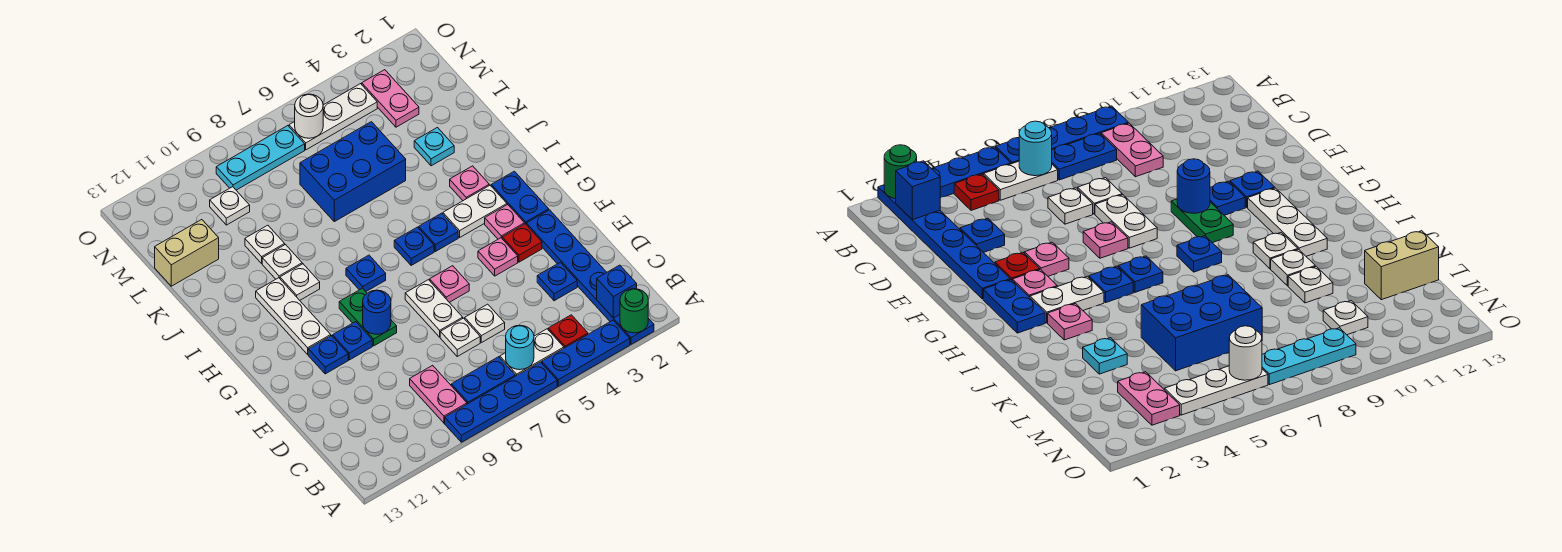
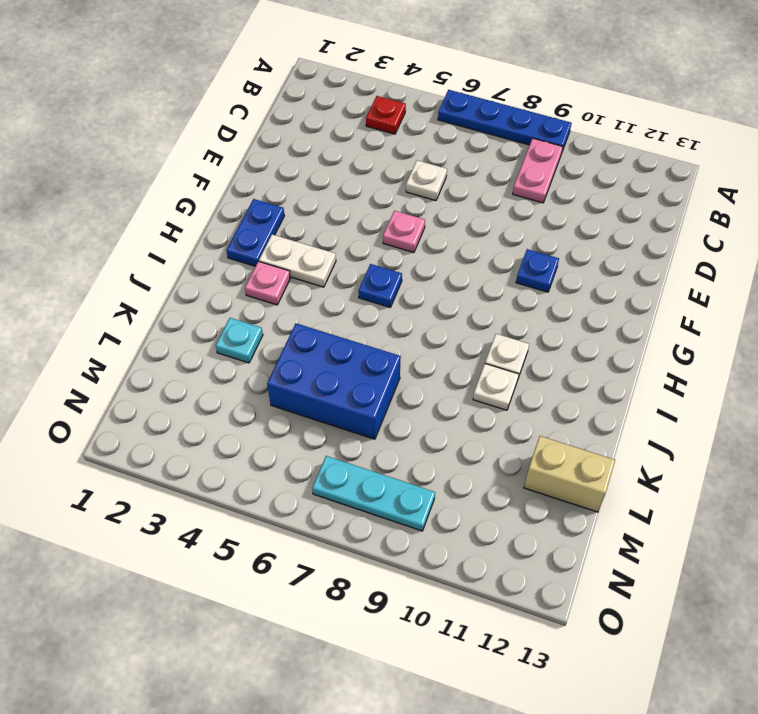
none -> blue 1x6 plate [526,210,654,344]
none -> blue 1x3 plate [542,320,630,386]
none -> white 1x2 plate [500,329,564,376]
none -> blue 1x2 plate [451,357,515,404]

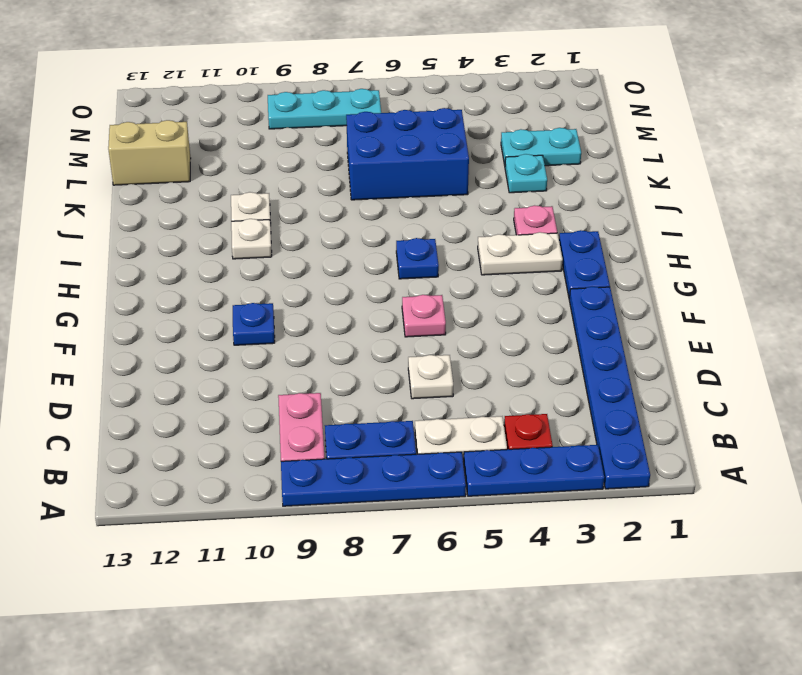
cyan 1x2 plate [501,128,581,166] -> none
none -> blue 1x1 plate [537,262,577,301]
none -> white 1x1 plate [440,318,480,356]
none -> white 1x2 plate [405,280,463,337]
none -> red 1x1 plate [502,224,542,262]

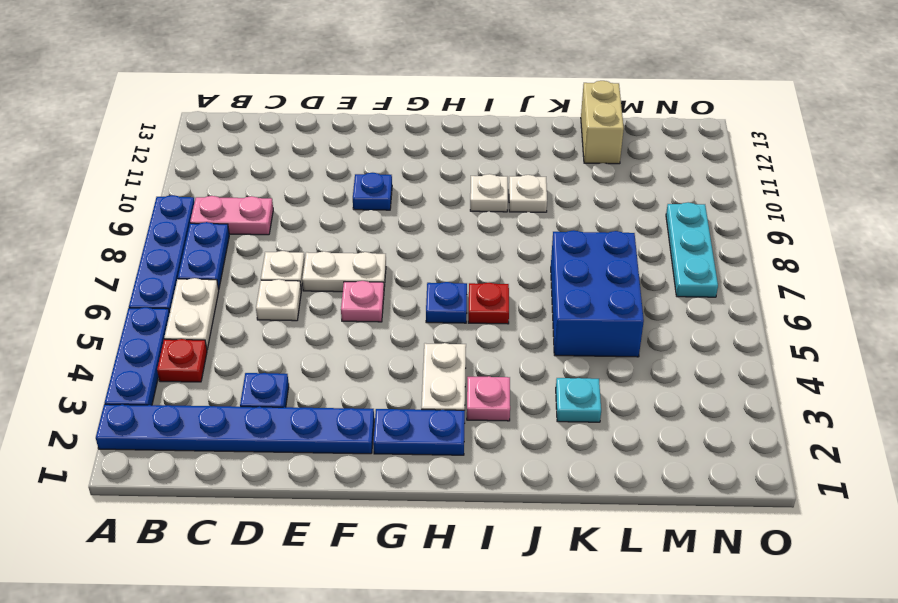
red 1x1 plate [468,283,509,324] -> red 1x1 plate moved to [502,224,542,262]
none -> pink 1x1 plate [478,238,518,276]
none -> green 1x2 plate [339,288,397,346]
none -> blue 1x1 plate [308,336,348,374]
none -> pink 1x1 plate [485,205,524,239]

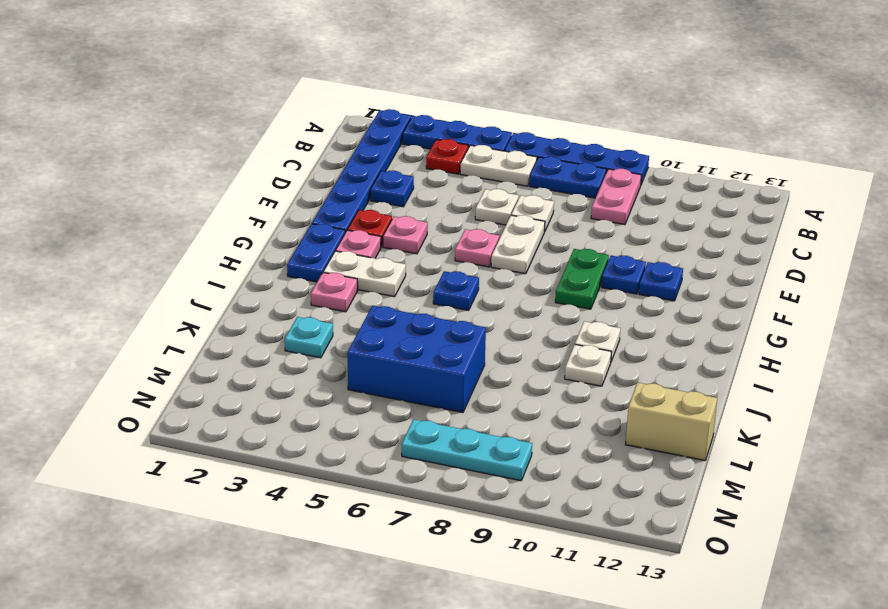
none -> white 1x3 plate [256,278,331,354]
none -> blue 1x1 plate [419,213,458,252]
none -> blue 1x1 plate [346,255,386,292]
none -> white 1x1 plate [245,225,285,263]

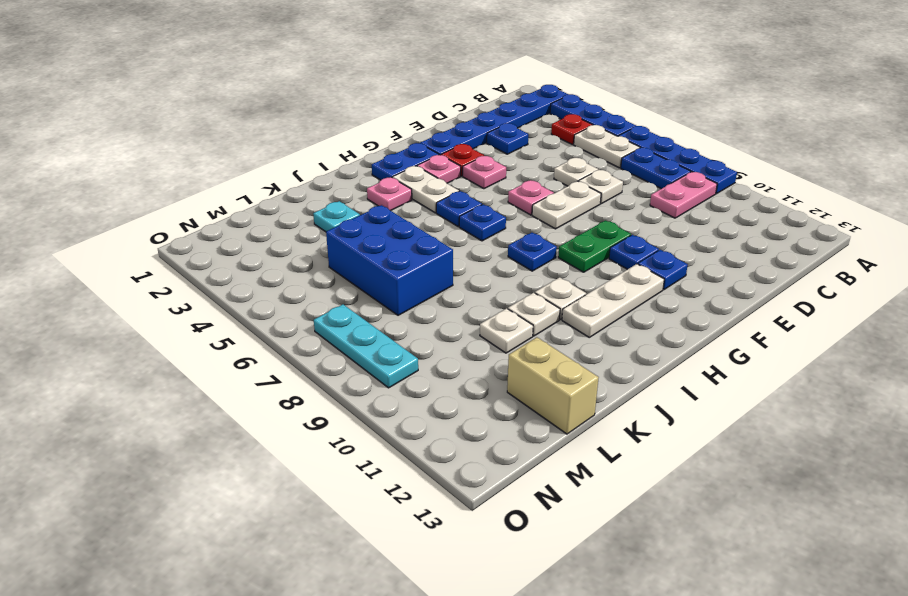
none -> pink 1x2 plate [362,70,419,127]
none -> white 1x1 plate [210,187,250,225]
none -> white 1x3 plate [289,84,377,150]
none -> green 1x1 round brick [620,289,648,333]

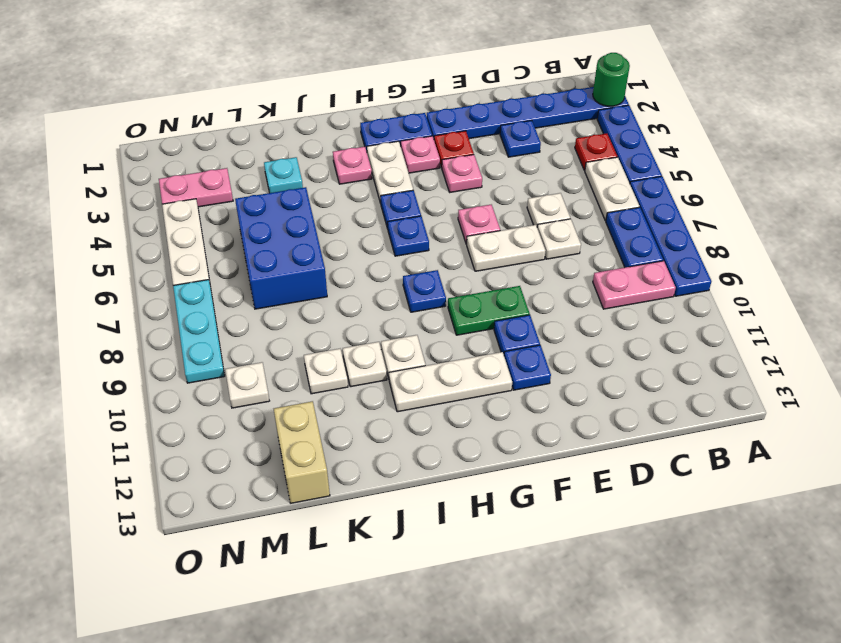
none -> blue 1x1 brick [597,265,637,318]
none -> cyan 1x1 round brick [506,325,534,370]
none -> blue 1x1 round brick [363,290,391,334]
none -> white 1x1 round brick [294,94,323,138]

